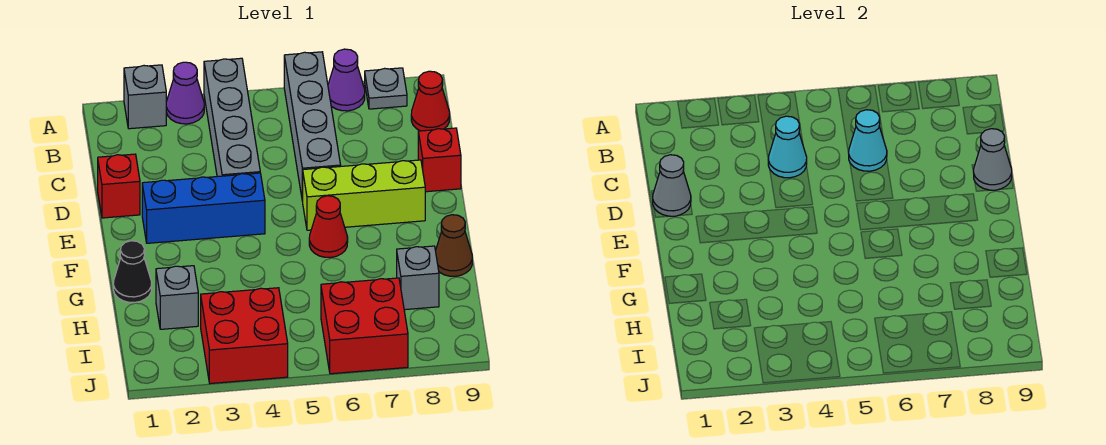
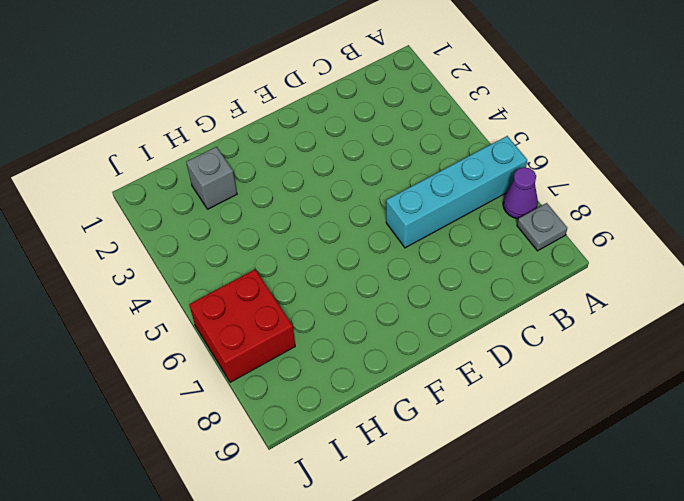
cyan 1x4 brick [386,136,527,248] -> grey 1x4 brick [284,52,341,201]
none -> grey 1x1 brick [124,65,166,129]
none -> purple 1x1 cone [166,62,204,124]
none -> grey 1x4 brick [204,58,260,177]

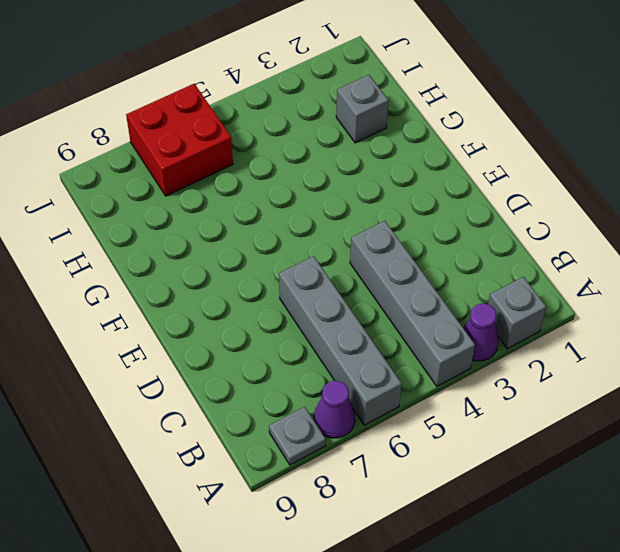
none -> red 1x1 cone [411,71,450,131]
none -> red 1x1 brick [98,154,140,218]
none -> red 1x1 brick [418,128,461,192]

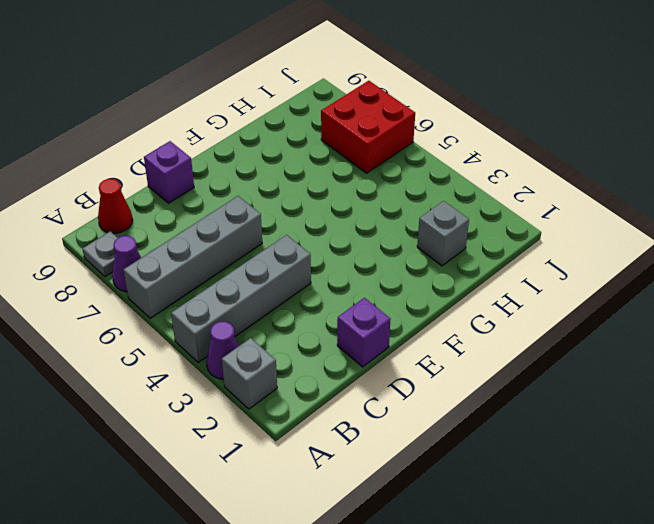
purple 1x1 brick [337,298,391,367] -> red 1x1 brick [98,154,140,218]
purple 1x1 brick [144,141,194,203] -> red 1x1 brick [418,128,461,192]
none -> blue 1x3 brick [142,173,265,243]
none -> lime 1x3 brick [303,160,425,230]
none -> red 1x1 cone [309,196,348,258]

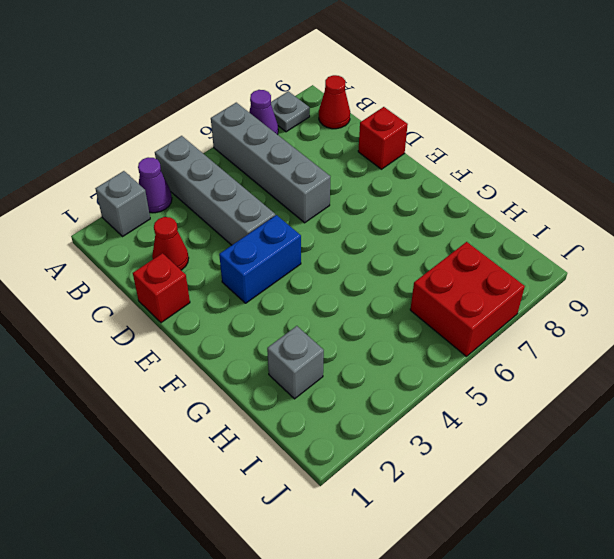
red 1x1 cone [152,217,189,270] -> red 1x1 cone moved to [309,196,348,258]
blue 1x2 brick [219,215,301,303] -> blue 1x3 brick [142,173,265,243]
none -> lime 1x3 brick [303,160,425,230]
none -> black 1x1 cone [113,241,152,303]
none -> brown 1x1 cone [436,215,472,276]

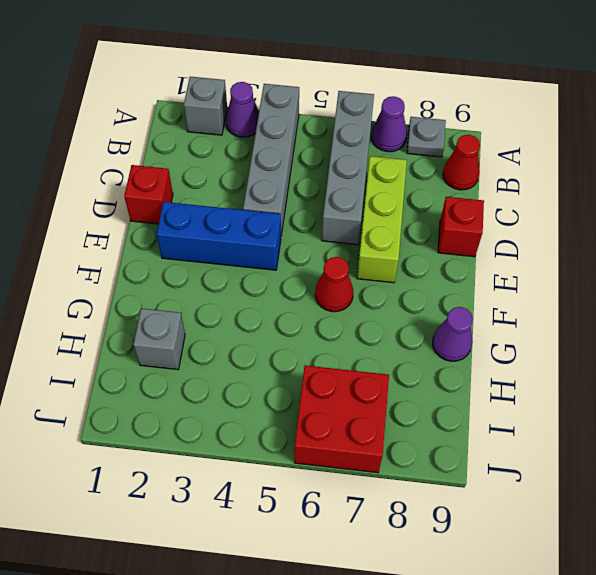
lime 1x3 brick [357,156,407,283] -> lime 1x3 brick turned to [303,160,425,230]
purple 1x1 cone [433,307,473,361] -> brown 1x1 cone [436,215,472,276]
none -> black 1x1 cone [113,241,152,303]
none -> grey 1x1 brick [397,246,439,310]
none -> red 2x2 brick [201,288,288,384]

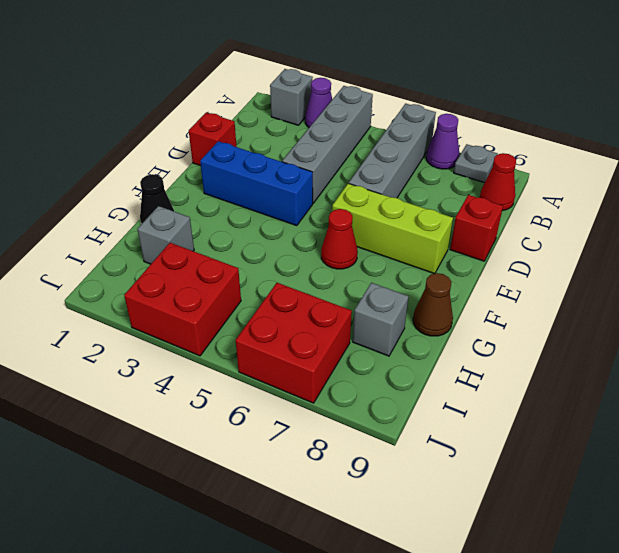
none -> cyan 1x1 cone [768,116,807,178]
none -> cyan 1x1 cone [849,110,887,171]
none -> grey 1x1 cone [652,155,691,216]

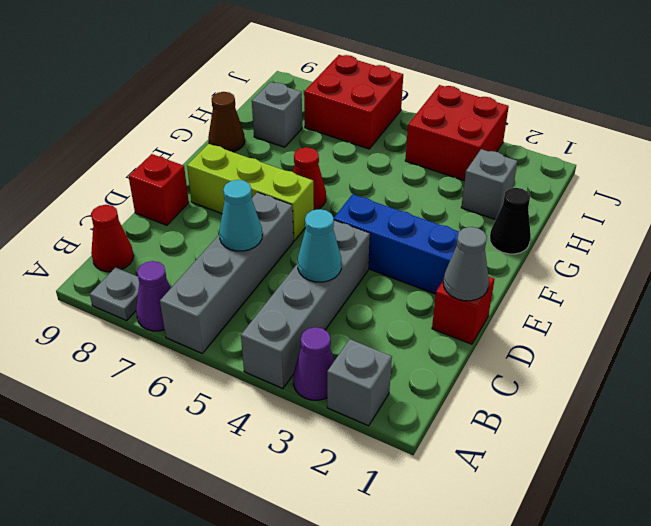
none -> grey 1x1 cone [974,129,1012,190]

